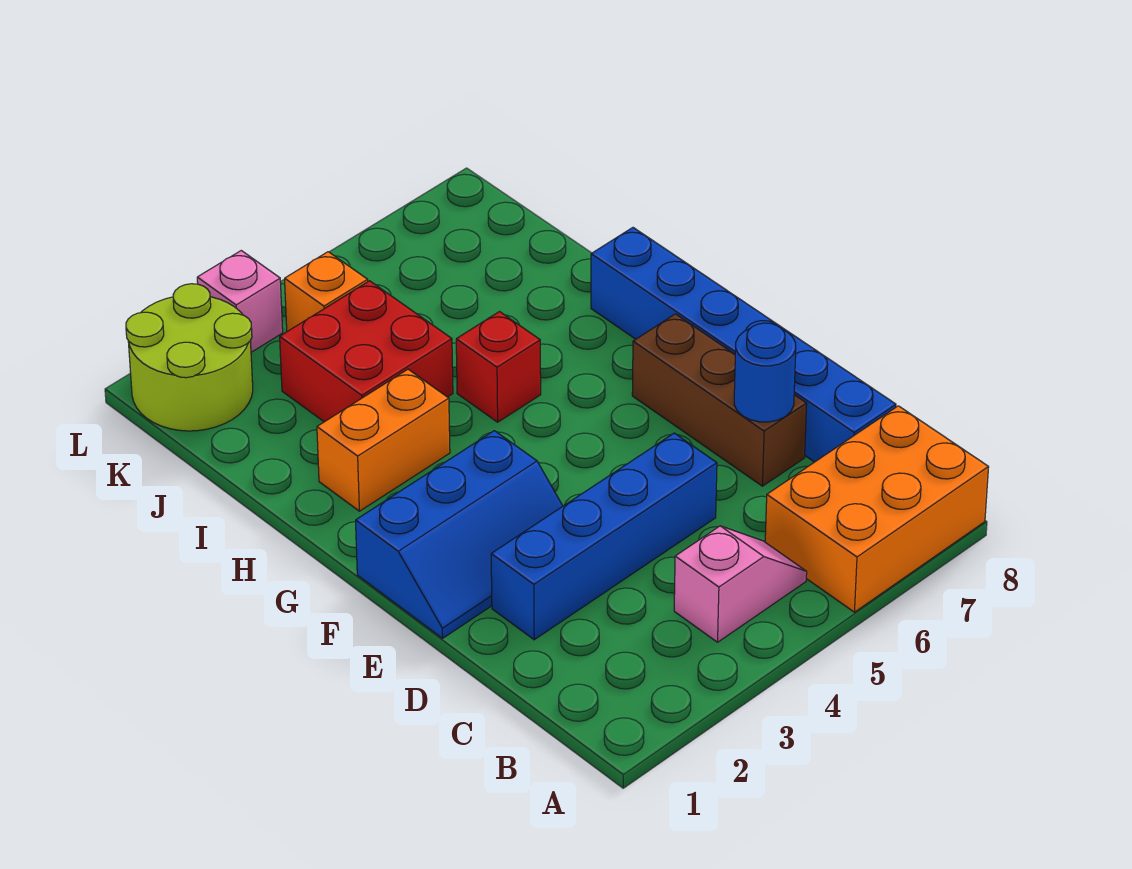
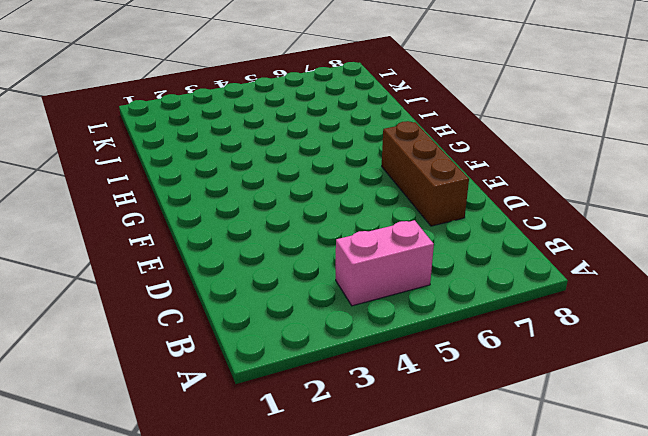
pink 1x2 brick [336,220,434,306] -> pink 1x2 slope [674,526,807,642]
none -> orange 2x3 brick [765,406,989,612]
none -> blue 1x6 brick [591,228,896,462]
none -> blue 1x4 brick [491,433,717,640]

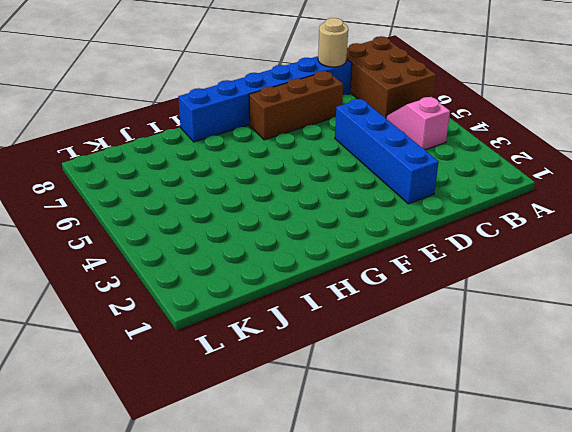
brown 2x3 brick [347,36,436,118] -> orange 2x3 brick [765,406,989,612]
tan 1x1 round brick [318,18,348,67] -> none
none -> blue 2x3 slope [356,431,563,638]
none -> orange 1x2 brick [317,369,450,511]
none -> red 1x1 brick [456,312,541,422]

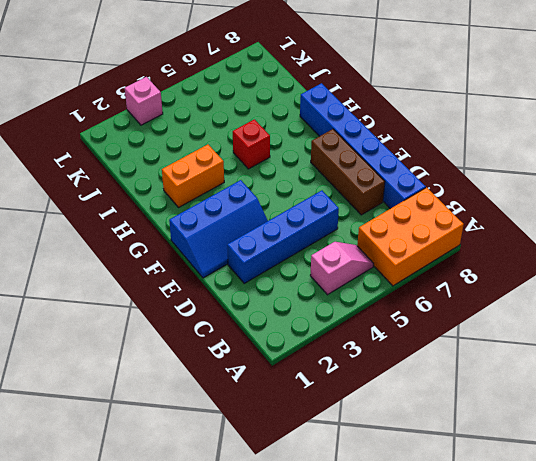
none -> red 2x2 brick [280,281,453,422]
none -> lime 2x2 round brick [126,284,253,431]
none -> orange 1x1 brick [285,252,368,331]

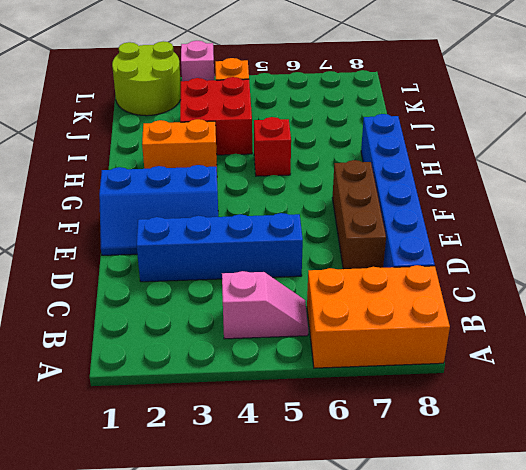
none -> blue 1x1 round brick [734,323,796,422]

